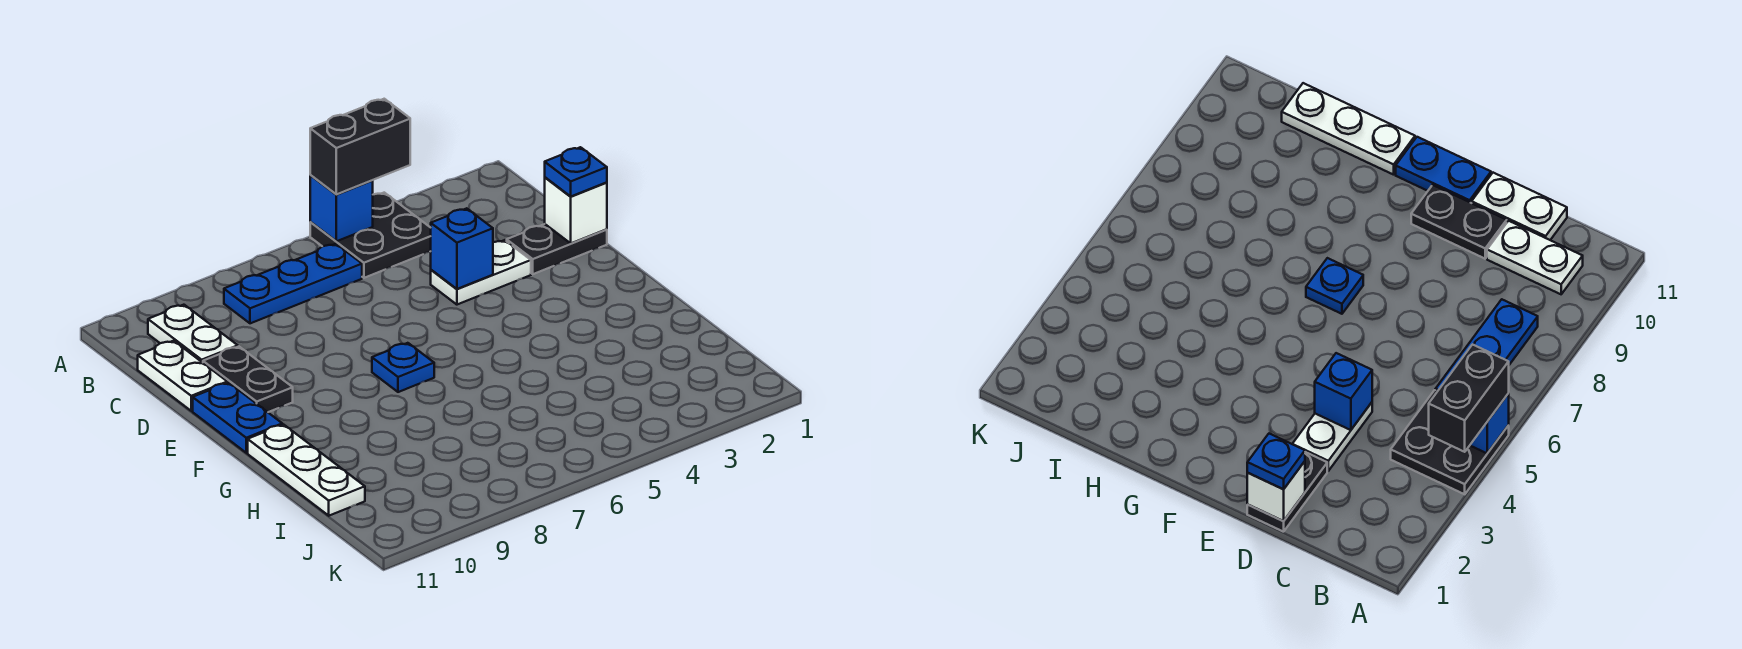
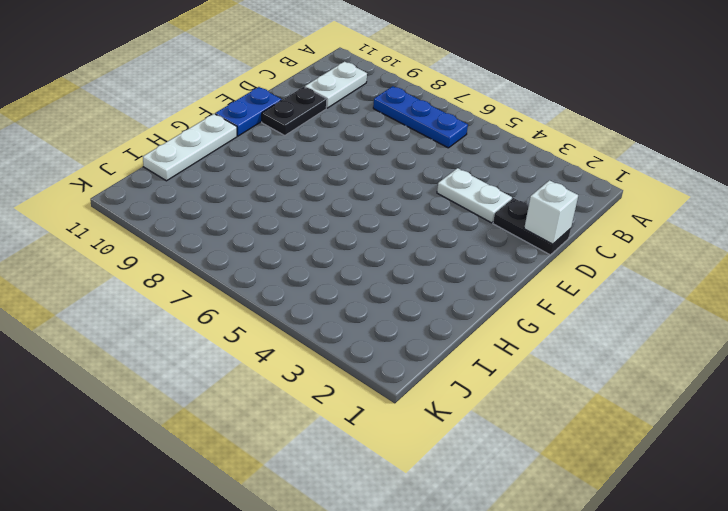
none -> black 2x2 plate [310,193,431,278]
none -> white 1x2 plate [138,341,227,411]
none -> blue 1x1 plate [372,343,434,392]

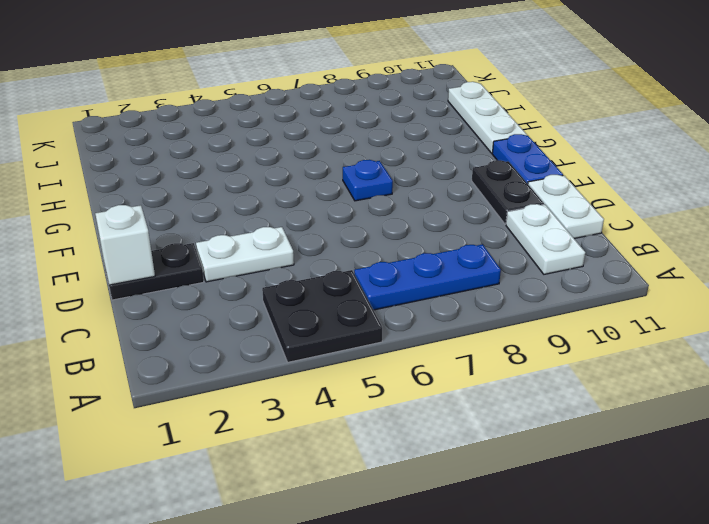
none -> blue 1x1 brick [310,175,373,241]
none -> blue 1x1 brick [430,208,493,289]
none -> black 1x2 brick [310,99,410,194]

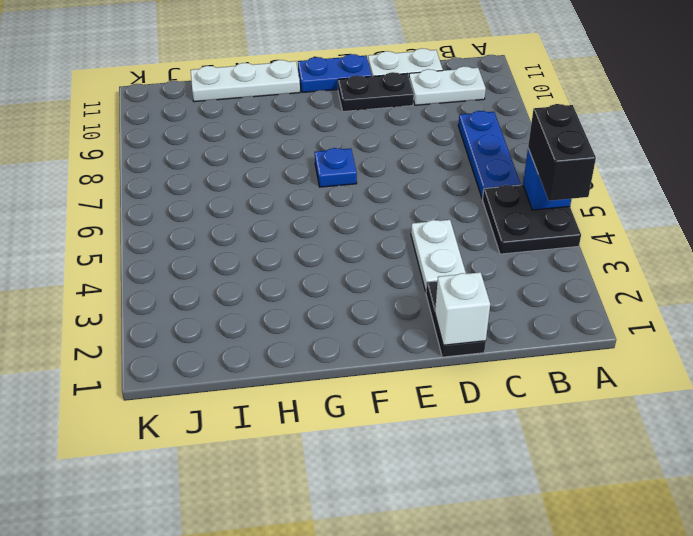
none -> blue 1x1 brick [430,208,493,289]
none -> blue 1x1 plate [545,147,607,197]

